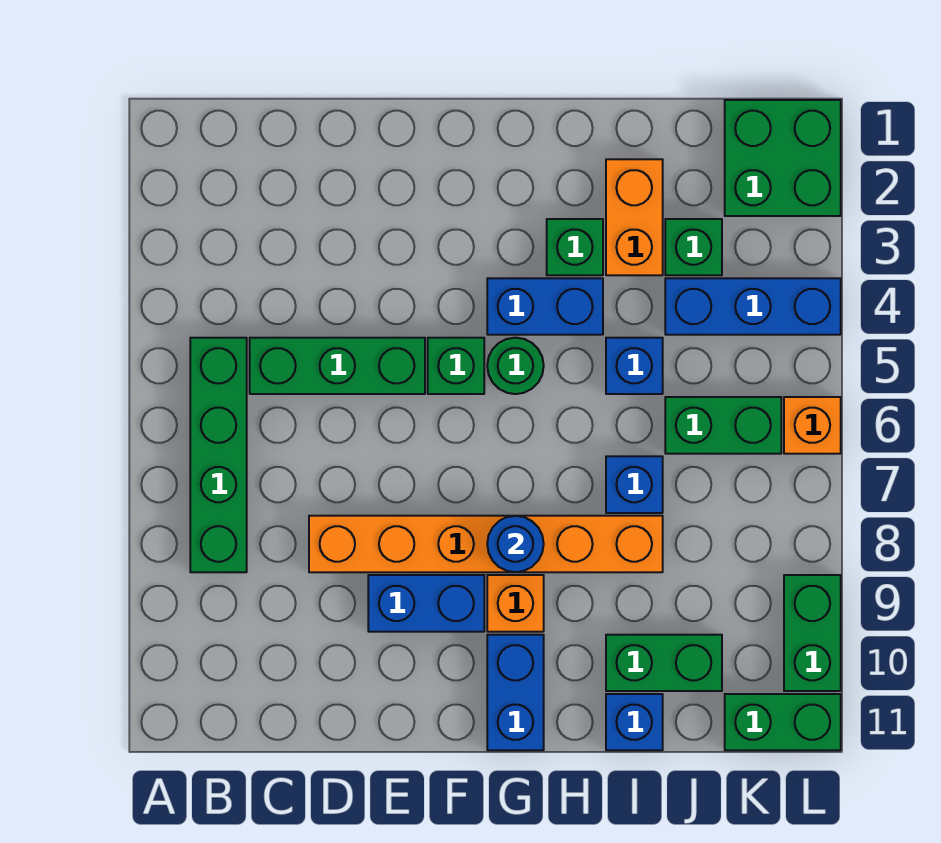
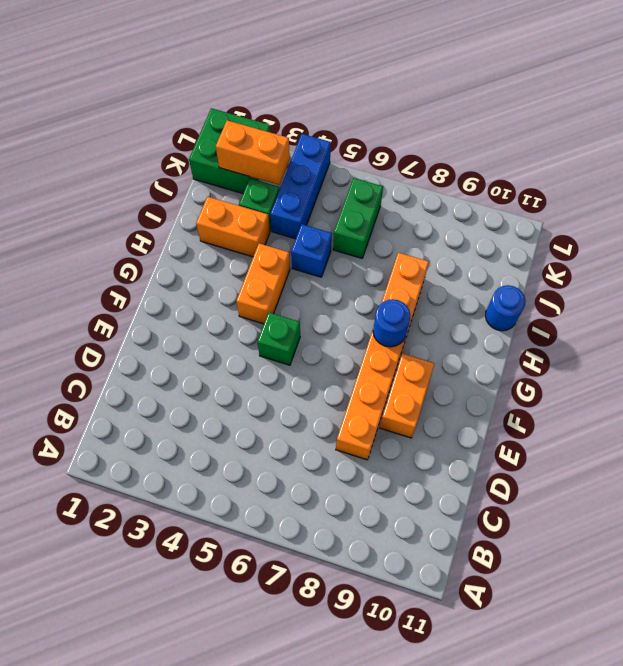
orange 1x2 brick [380,353,435,438] -> blue 1x2 brick [368,575,484,632]
orange 1x2 brick [236,243,290,324] -> blue 1x2 brick [487,278,603,335]
blue 1x1 round brick [485,285,526,331] -> blue 1x1 brick [606,694,663,750]
orange 1x2 brick [216,120,290,185] -> none
none -> green 1x4 brick [190,338,247,572]
none -> green 1x3 brick [250,338,425,394]
none -> green 1x1 round brick [487,338,544,394]

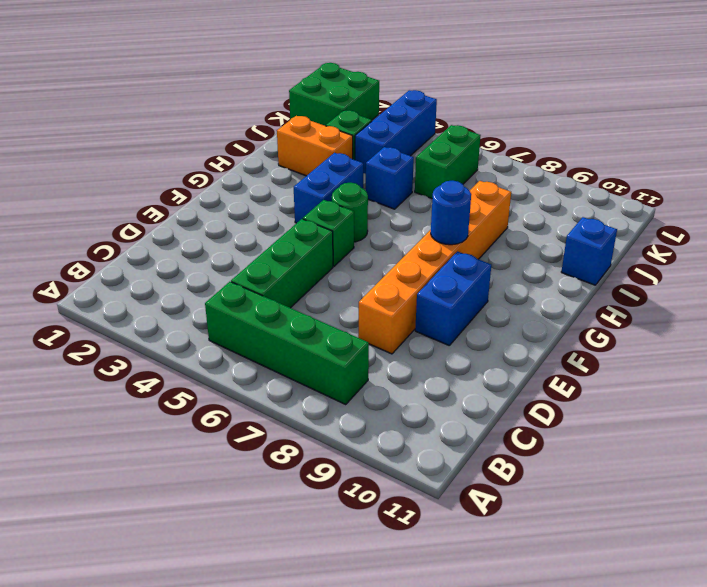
none -> orange 1x1 brick [487,575,544,632]
none -> blue 1x2 brick [487,635,544,750]
none -> green 1x1 brick [547,219,603,275]

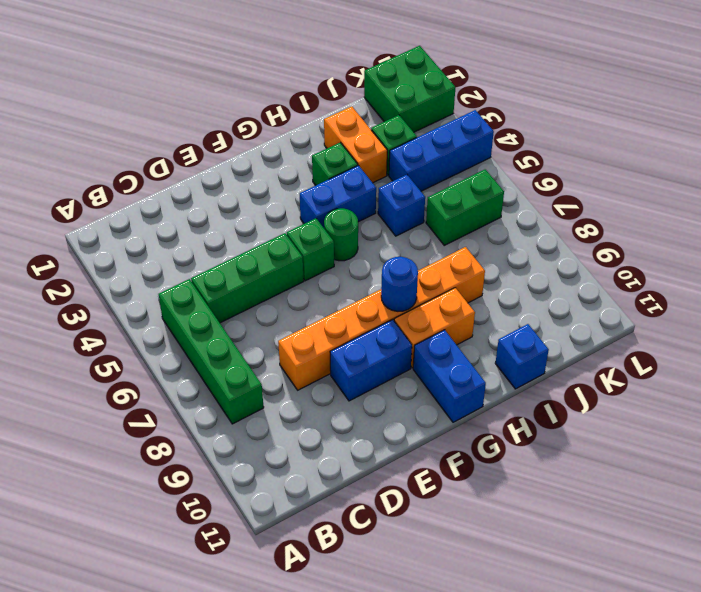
orange 1x2 brick [394,288,475,368] -> orange 1x1 brick [487,575,544,632]
none -> blue 1x1 brick [606,456,663,513]
none -> green 1x2 brick [606,635,722,691]
none -> green 1x2 brick [725,694,841,750]

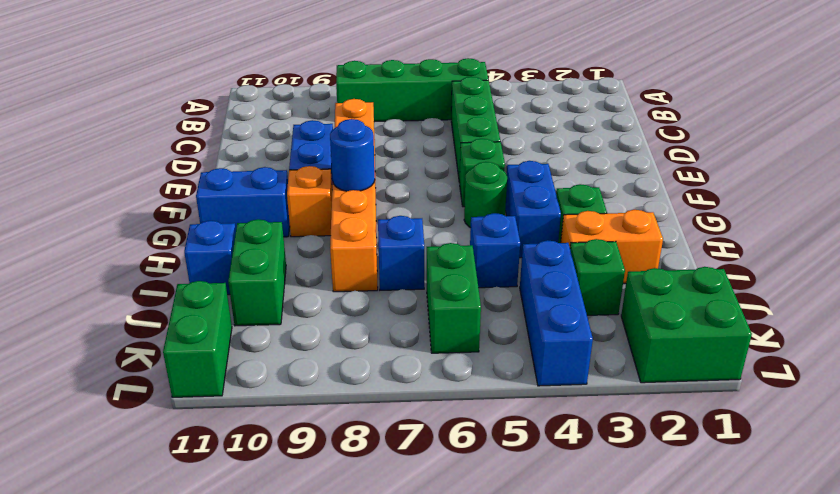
none -> orange 1x1 brick [784,397,841,454]
none -> green 1x2 brick [784,575,841,691]

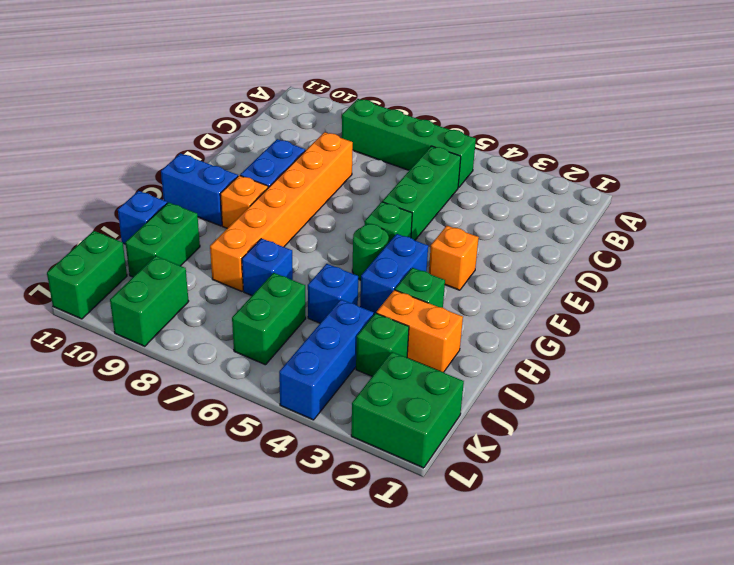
orange 1x1 brick [429,226,479,290] -> orange 1x1 brick moved to [784,397,841,454]
green 1x2 brick [110,256,189,346] -> green 1x2 brick turned to [784,575,841,691]
none -> blue 1x1 round brick [487,516,544,572]

